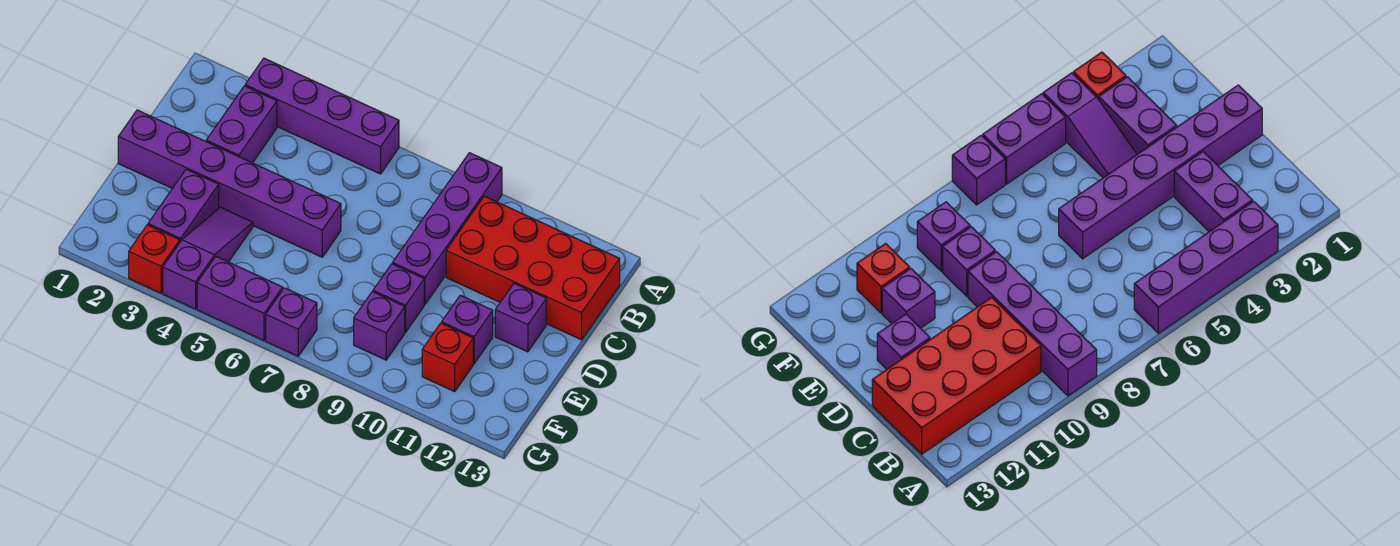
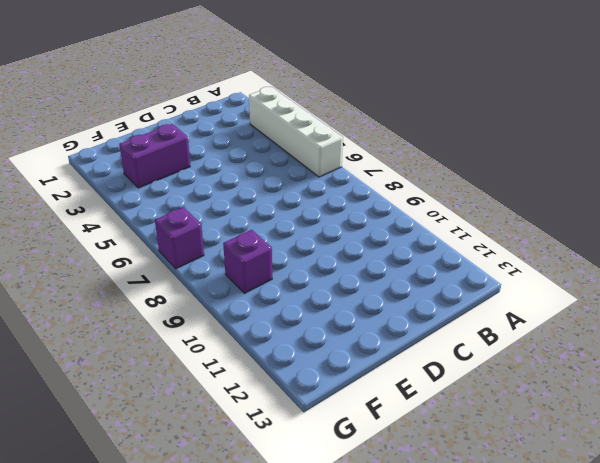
white 1x4 brick [249,87,343,177] -> purple 1x4 brick [245,58,399,174]
none -> purple 1x4 brick [393,153,502,304]
none -> purple 1x2 brick [206,86,277,163]
none -> red 2x4 brick [446,196,620,340]

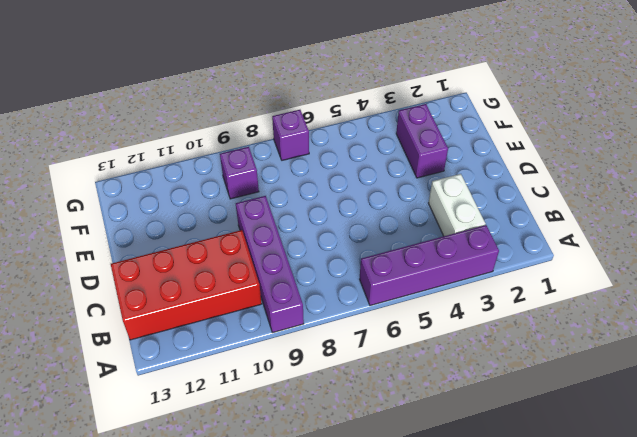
white 1x2 brick [429,174,485,236] -> purple 1x2 brick [206,86,277,163]
none -> purple 1x6 brick [118,110,341,257]
none -> purple 1x1 brick [495,283,546,352]
none -> purple 1x3 slope [163,207,253,309]

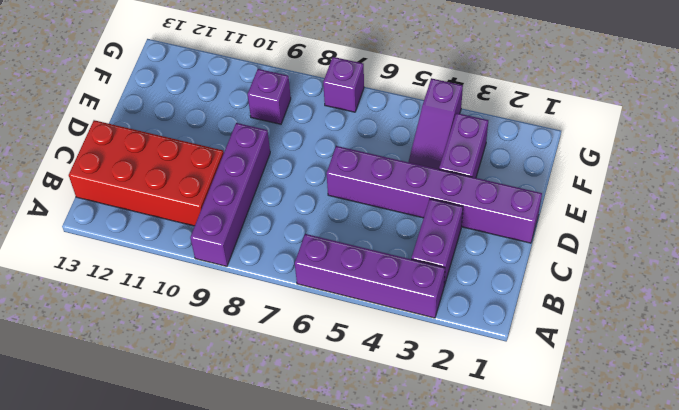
none -> purple 1x1 brick [495,283,546,352]
none -> purple 1x1 brick [373,264,424,332]
none -> purple 1x1 brick [442,295,493,364]

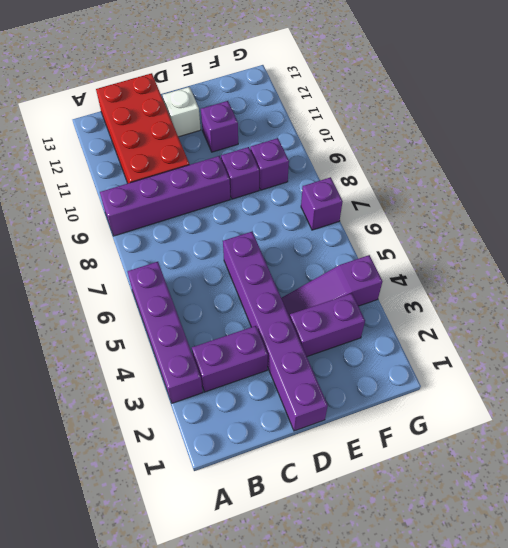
white 1x1 brick [163,87,201,137] -> purple 1x1 brick [495,283,546,352]
none -> red 1x1 brick [422,323,473,391]
none -> red 1x1 brick [129,225,180,293]
none -> purple 1x2 brick [197,257,283,341]

